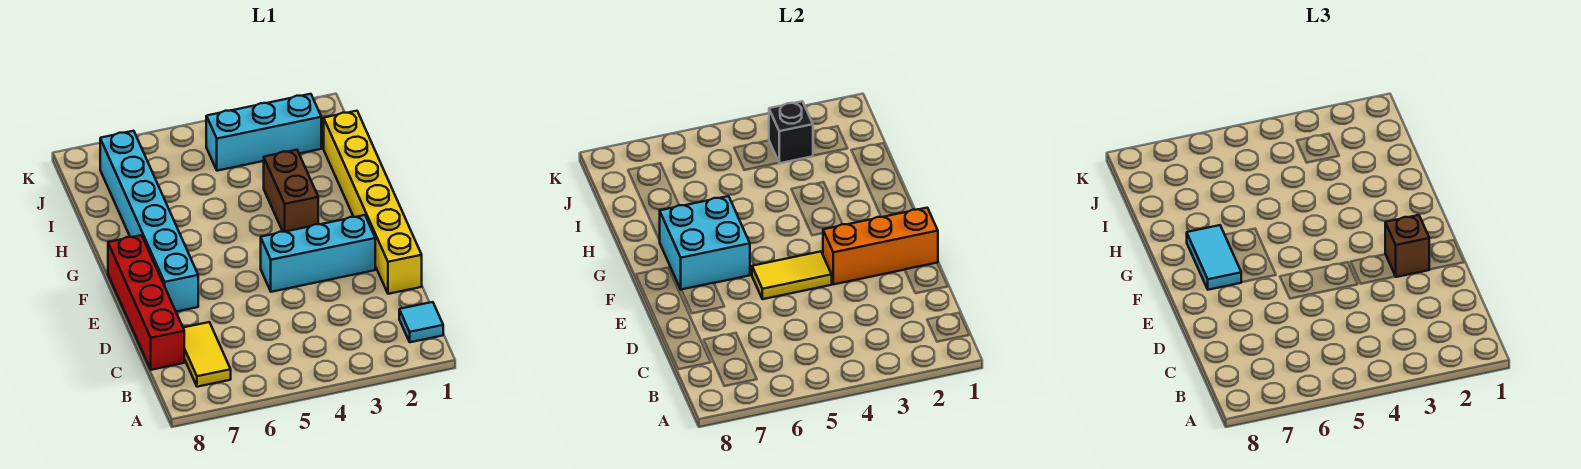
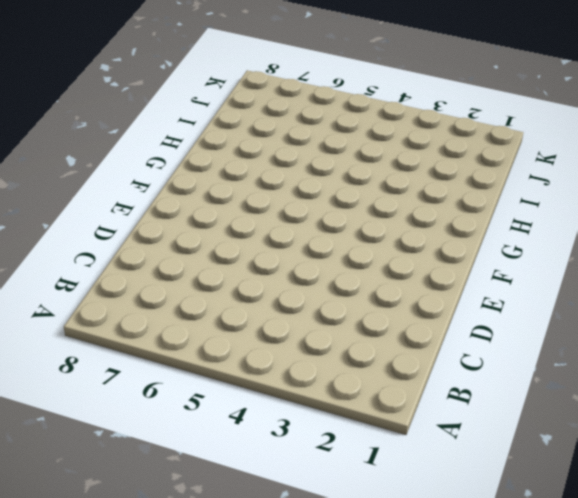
none -> cyan 1x1 tile [399,302,443,342]
none -> yellow 1x2 tile [183,322,231,387]
none -> red 1x4 brick [108,235,184,370]

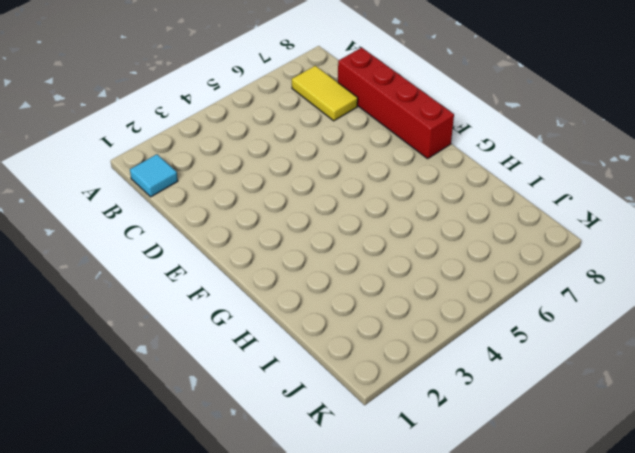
none -> yellow 1x6 brick [324,111,422,294]
none -> cyan 1x3 brick [261,215,375,292]
none -> cyan 1x6 brick [100,131,198,312]

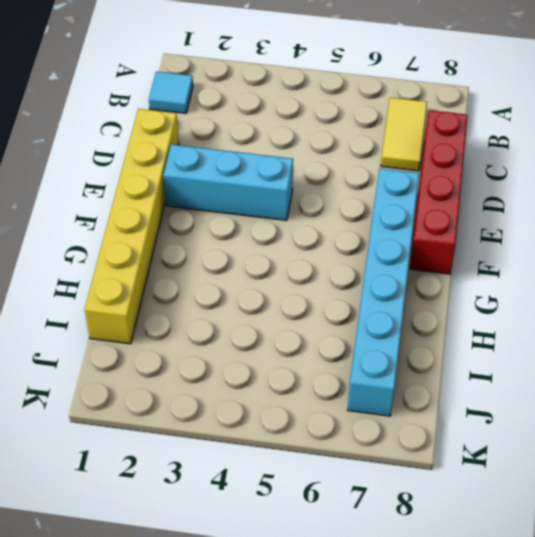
none -> brown 1x2 brick [264,150,318,232]
none -> cyan 1x3 brick [206,94,321,171]
none -> orange 1x3 brick [823,208,938,284]

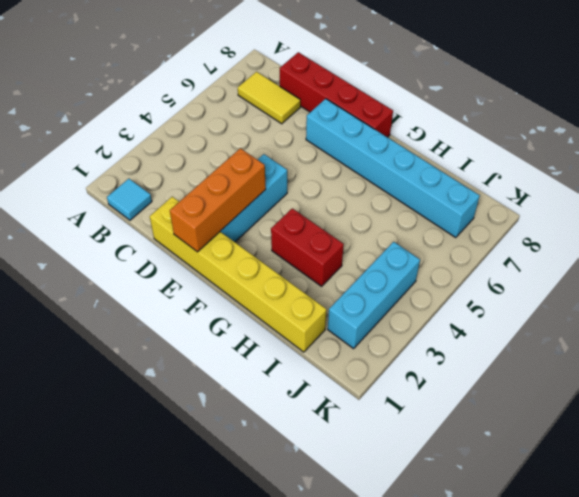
red 1x2 brick [271,208,344,286] -> brown 1x2 brick [264,150,318,232]
none -> yellow 1x2 tile [752,252,832,299]
none -> cyan 2x2 brick [659,196,750,289]
none -> black 1x1 brick [769,101,813,163]

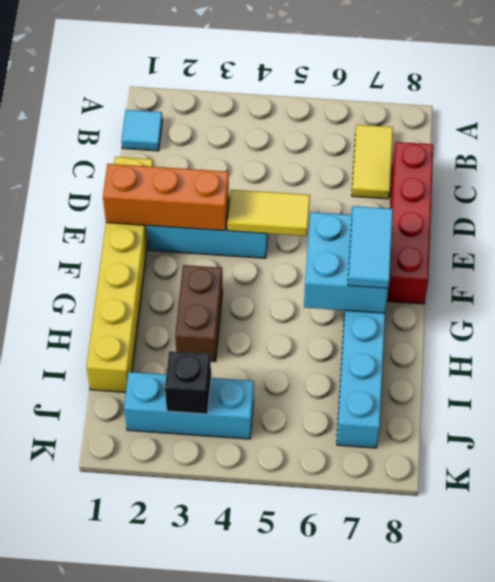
none -> brown 1x1 brick [1385,215,1430,277]

